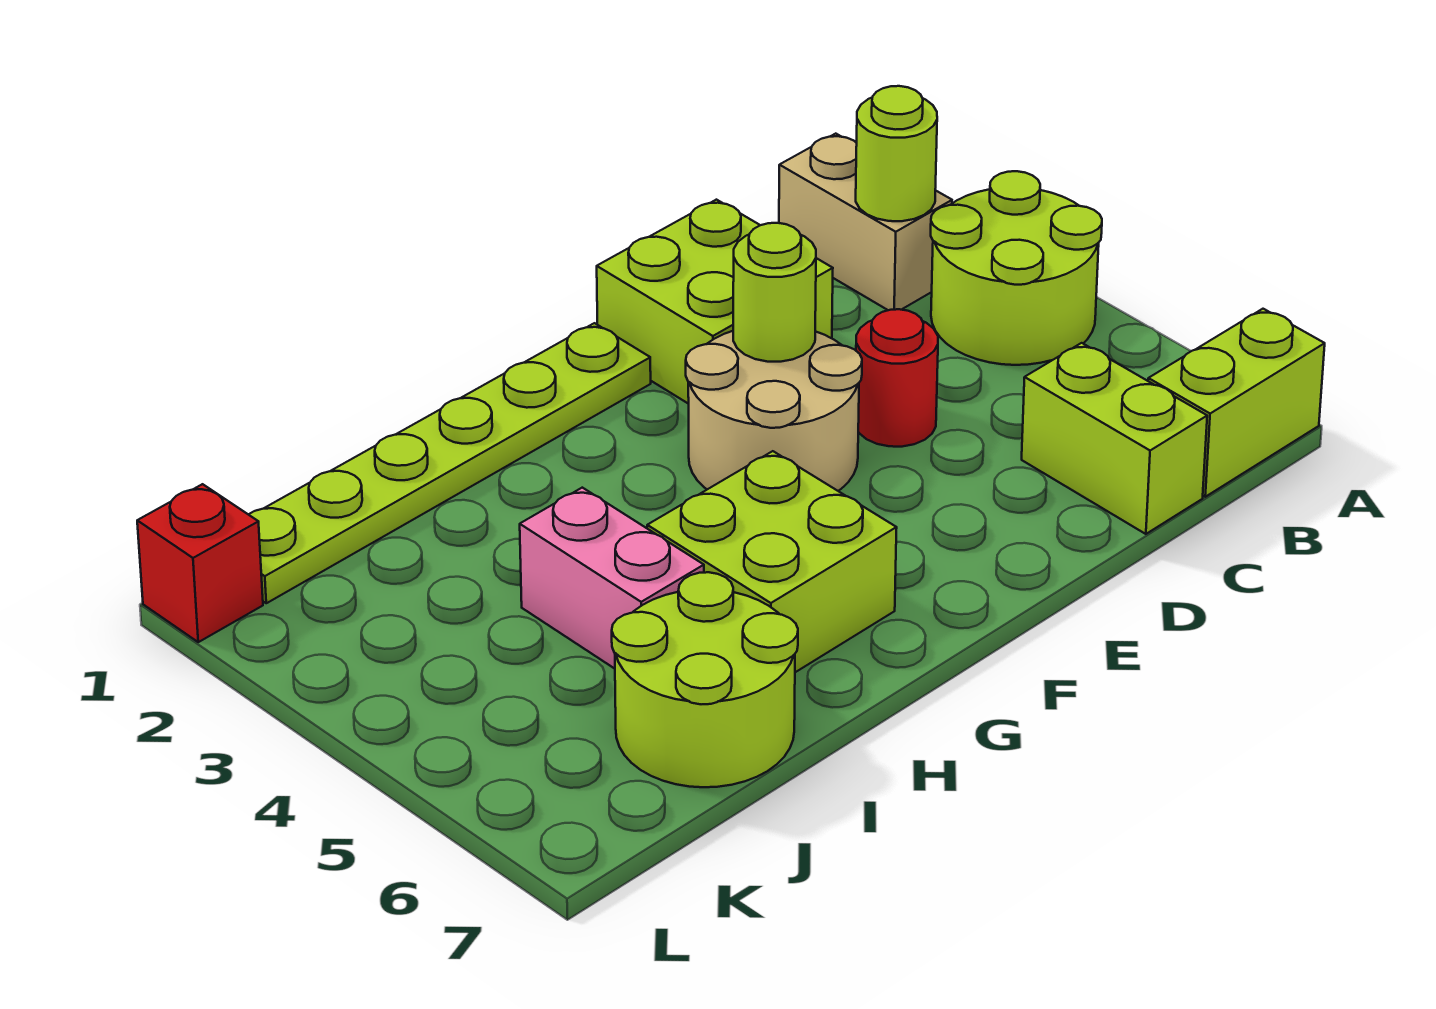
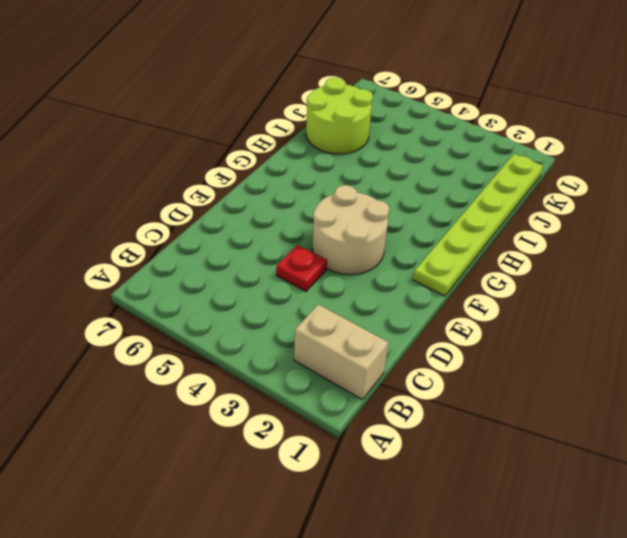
red 1x1 plate [276,245,327,291] -> red 1x1 round brick [856,309,938,447]
none -> lime 2x2 round brick [931,171,1102,365]
none -> lime 1x2 brick [1148,309,1325,497]
none -> lime 1x2 brick [1022,343,1207,534]

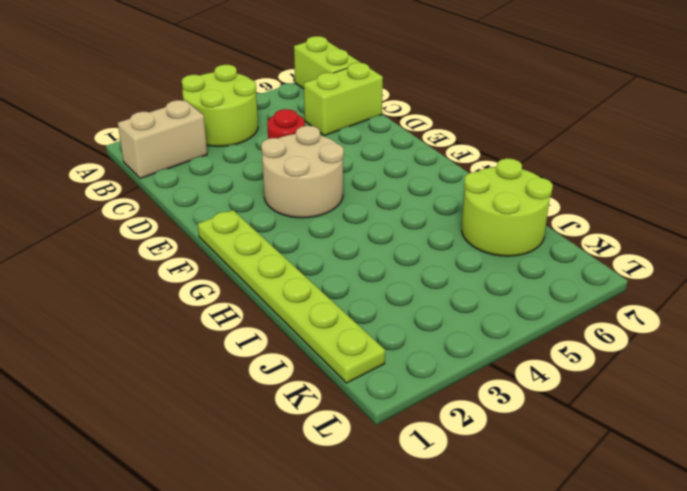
none -> lime 2x2 brick [597,200,833,404]
none -> lime 2x2 brick [647,451,897,672]
none -> pink 1x2 brick [520,488,704,669]

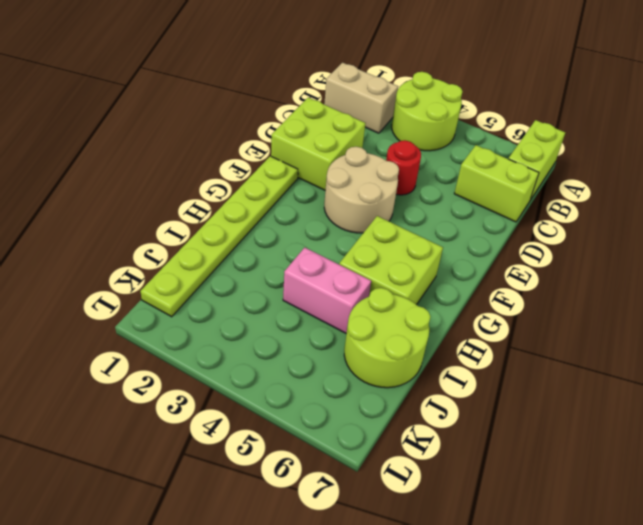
none -> red 1x1 brick [137,484,263,642]
none -> lime 1x1 round brick [856,86,937,221]
none -> lime 1x1 round brick [733,223,816,362]

